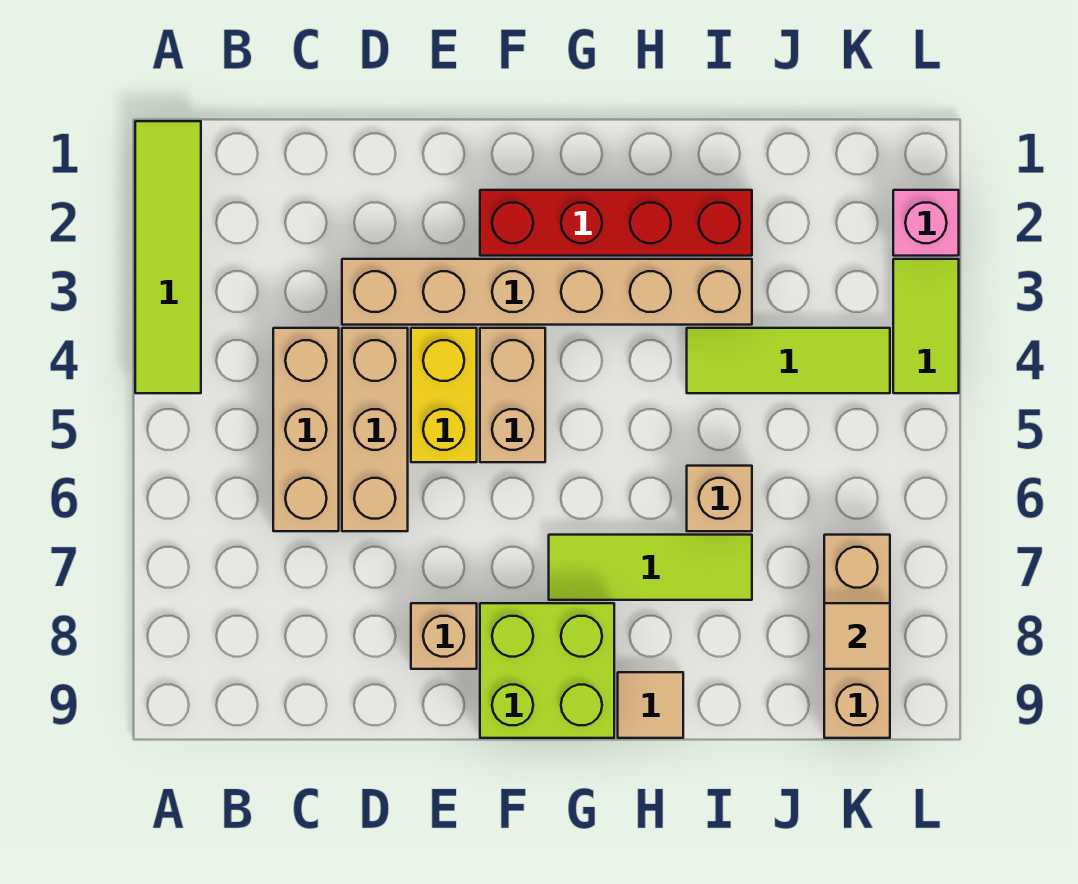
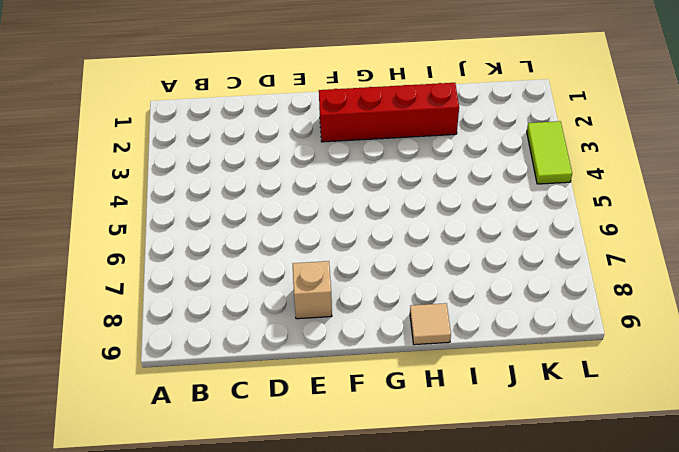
none -> lime 1x4 tile [135,121,201,393]
none -> tan 1x3 brick [273,328,339,531]
none -> tan 1x6 brick [342,259,752,325]

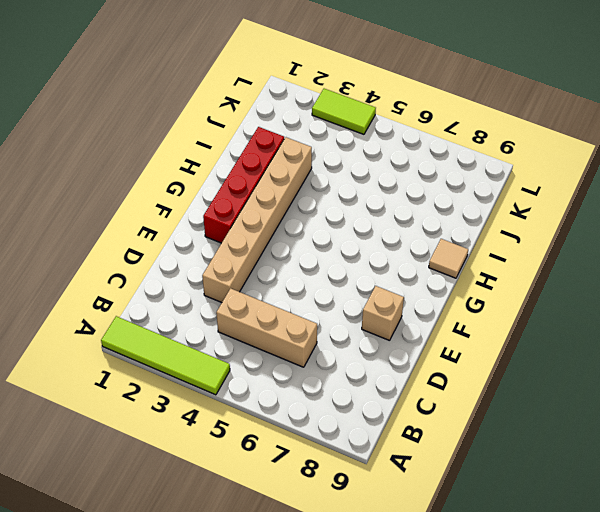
none -> tan 1x3 brick [342,328,408,531]
none -> yellow 1x2 brick [411,328,477,462]
none -> tan 1x2 brick [480,328,545,462]

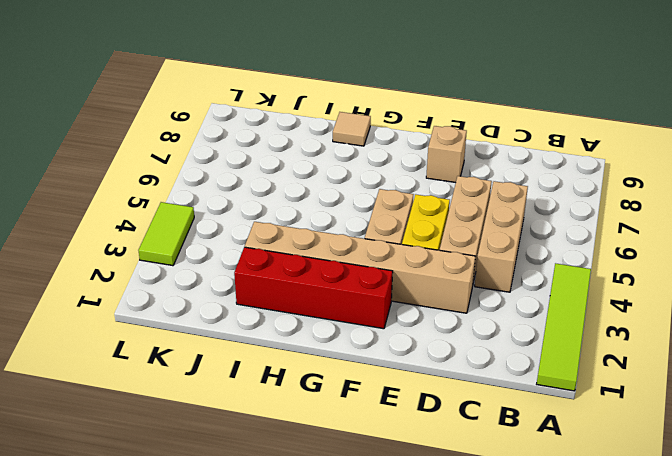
none -> lime 2x2 brick [480,603,614,738]
none -> lime 1x3 tile [549,535,752,600]
none -> lime 1x3 tile [687,328,890,393]

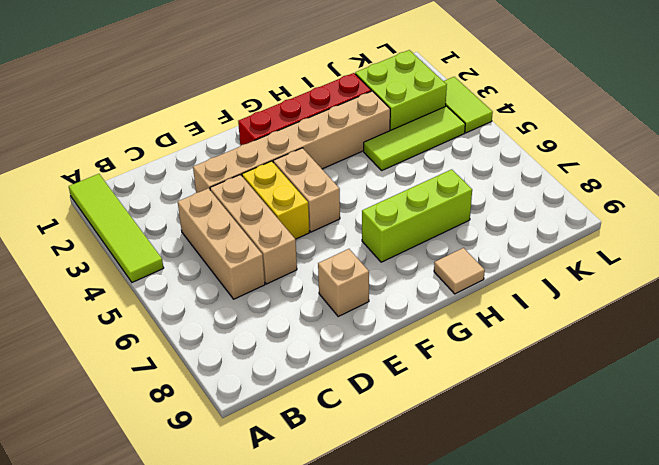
lime 1x3 brick [362,169,472,262] -> lime 1x3 tile [549,535,752,600]
lime 2x2 brick [355,50,447,131] -> lime 2x2 brick moved to [480,603,614,738]
none -> tan 1x1 brick [687,466,752,531]
none -> tan 1x3 brick [824,535,890,738]
none -> pink 1x1 brick [893,190,959,256]

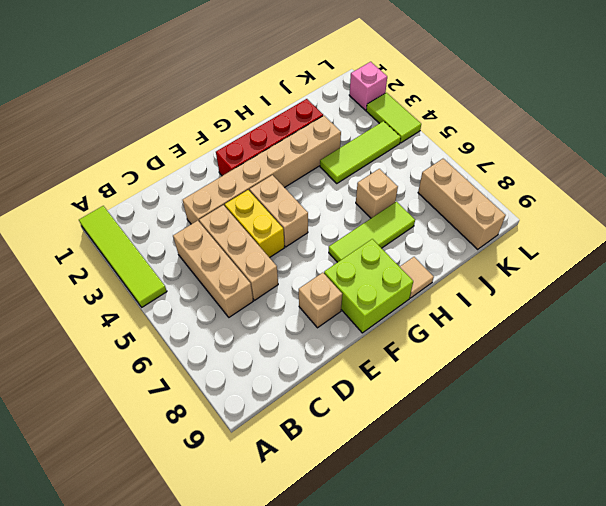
none -> tan 1x1 tile [824,603,890,669]

